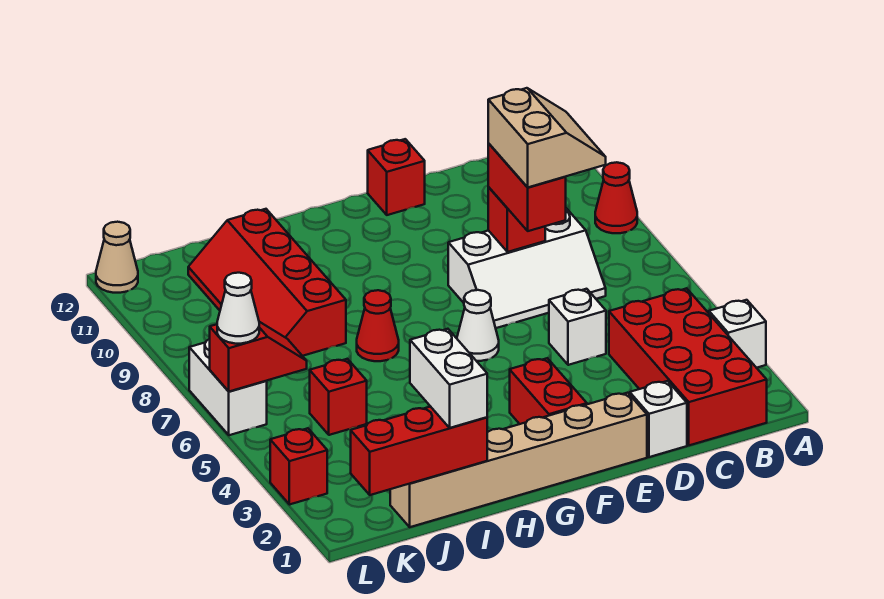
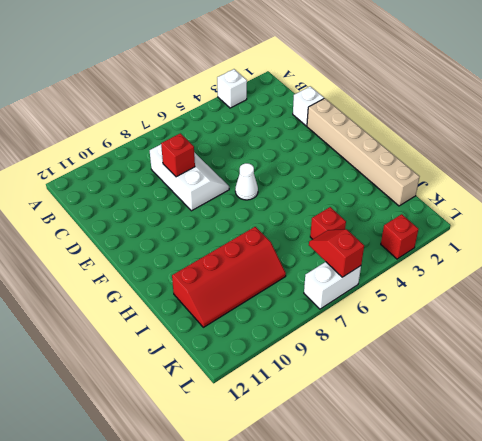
none -> red 1x1 cone [595,162,637,233]
none -> red 2x4 brick [609,288,767,445]
none -> white 1x1 brick [549,289,606,365]

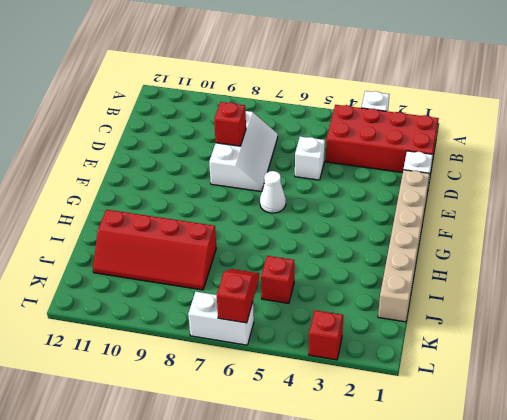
none -> red 1x1 cone [595,162,637,233]
none -> red 1x1 brick [368,139,425,215]
none -> red 1x2 brick [510,358,587,424]

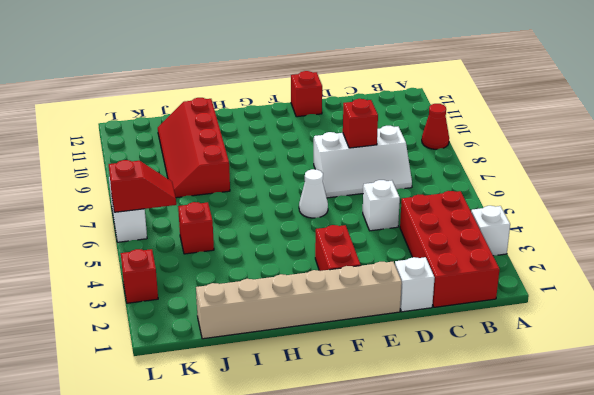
none -> red 1x1 cone [357,290,399,361]
none -> tan 1x1 cone [96,222,138,293]
none -> red 1x3 brick [351,407,487,495]

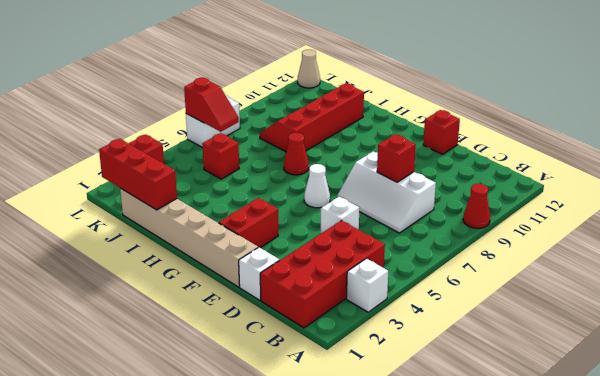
none -> red 1x2 brick [488,143,566,231]
none -> white 1x2 brick [410,329,487,428]
none -> white 1x1 cone [217,273,259,344]

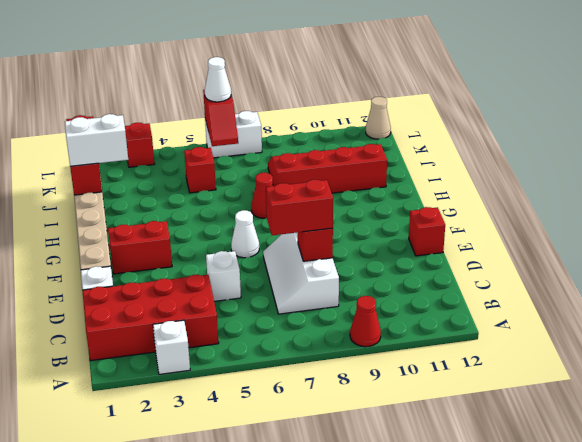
none -> tan 2x2 slope [488,88,606,187]

